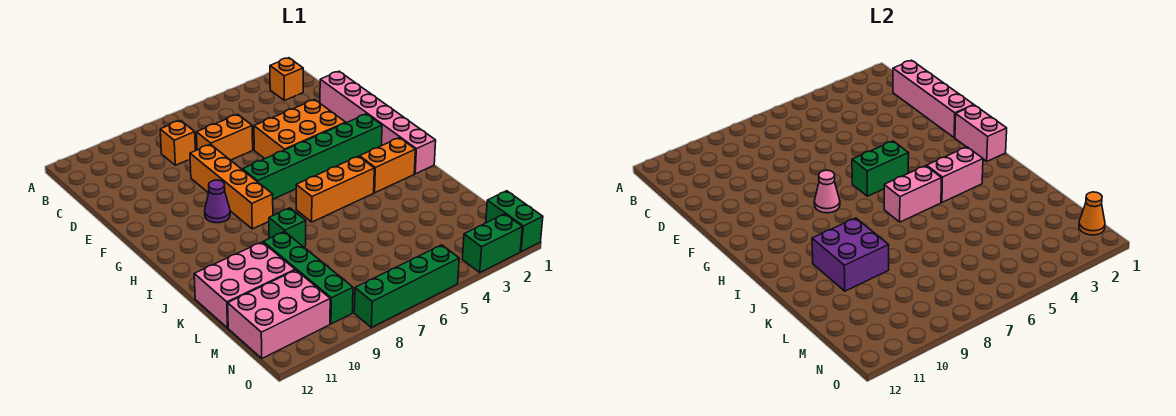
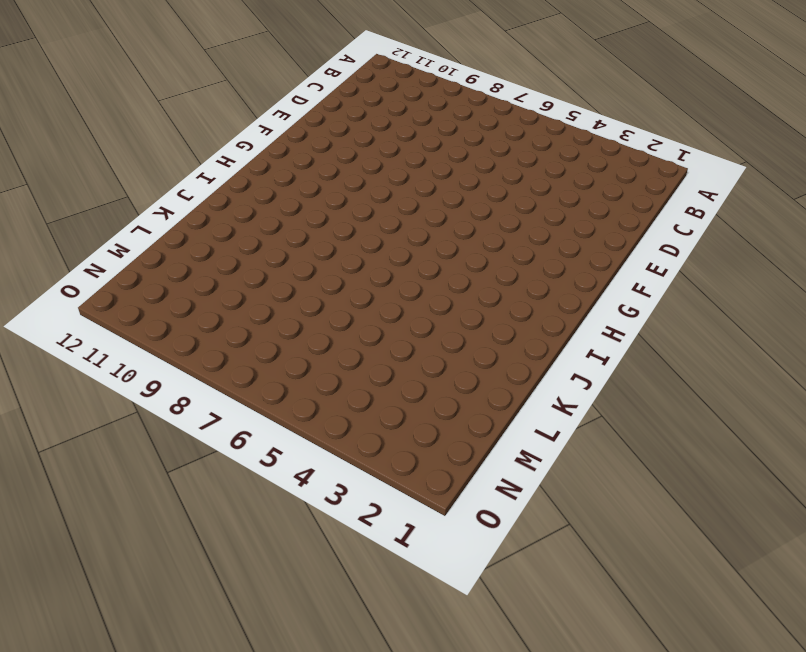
none -> orange 1x1 brick [270,58,303,100]
none -> orange 1x1 brick [160,121,195,165]
none -> pink 1x6 brick [320,71,436,174]

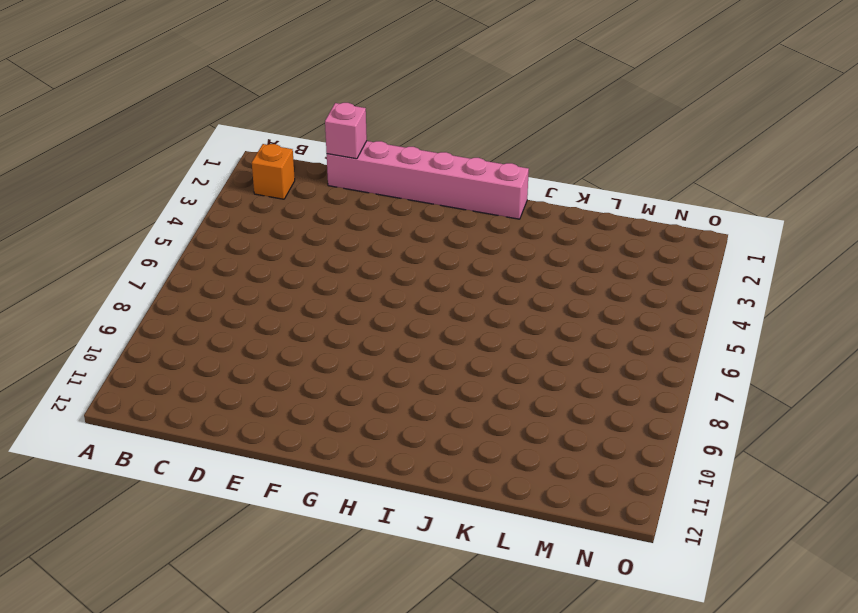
pink 1x1 brick [325,103,367,159] -> pink 1x4 brick [893,60,974,138]
none -> orange 1x1 brick [160,121,195,165]
none -> orange 1x2 brick [197,114,253,160]
none -> orange 2x3 brick [254,100,346,159]

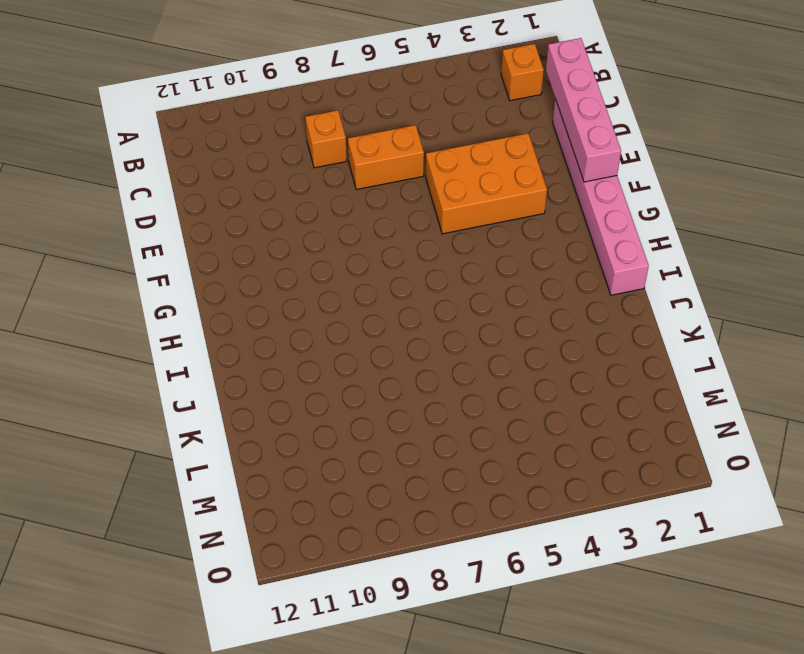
none -> orange 1x4 brick [190,144,273,229]
none -> green 1x6 brick [243,114,382,199]
none -> purple 1x1 cone [205,180,230,223]

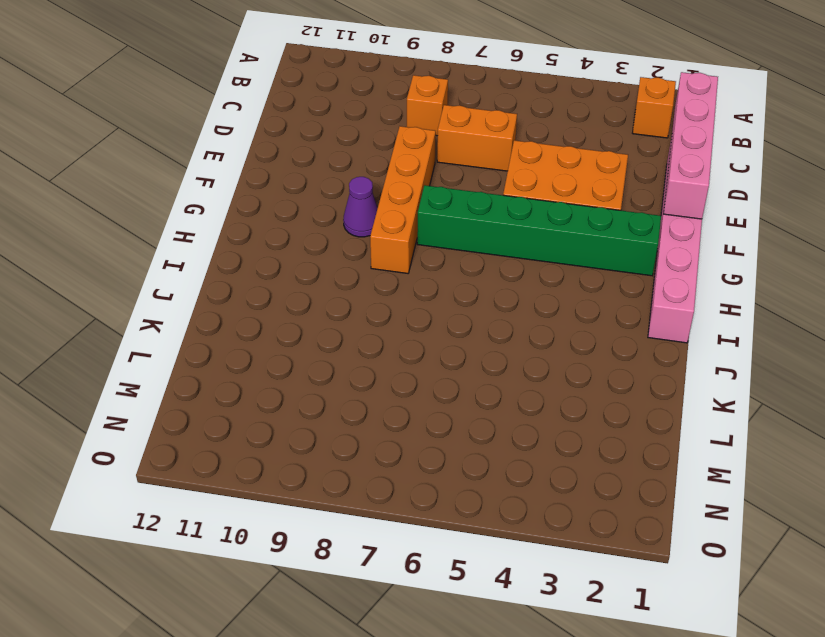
none -> orange 1x2 brick [360,138,415,193]
none -> orange 1x3 brick [296,156,374,222]
none -> green 1x1 brick [269,208,306,247]

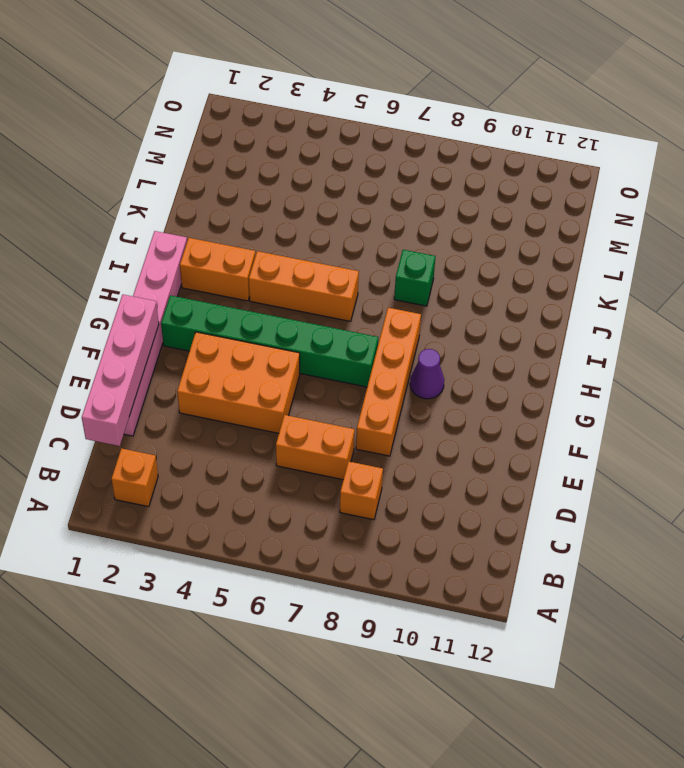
none -> green 1x4 brick [263,231,353,324]
none -> pink 2x3 brick [194,242,295,328]
none -> pink 2x3 brick [228,270,330,358]

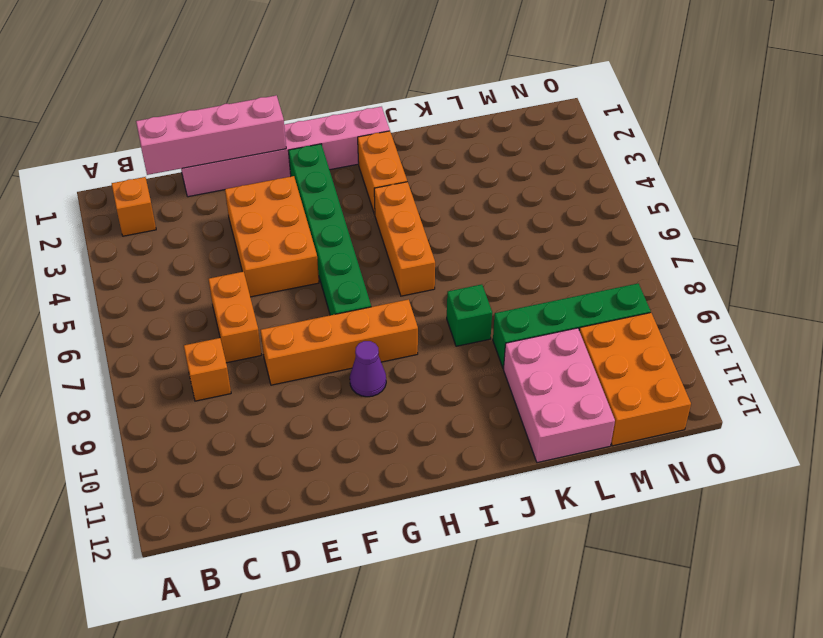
orange 2x3 brick [579,313,691,446] -> pink 2x3 brick [228,270,330,358]
none -> green 1x2 brick [486,191,543,252]
none -> green 1x2 brick [462,214,522,272]
none -> green 1x4 brick [354,245,459,328]

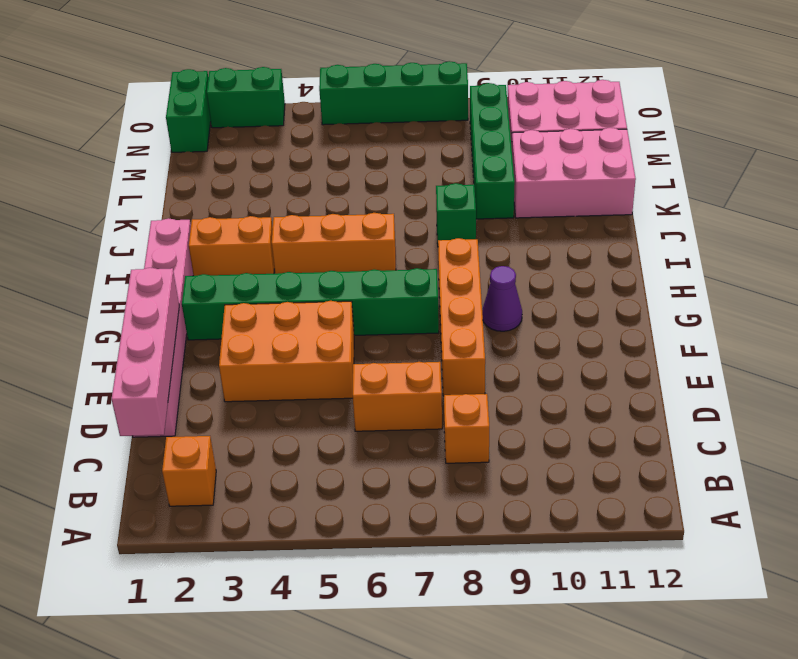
none -> pink 1x2 brick [955,105,1007,161]
none -> green 1x2 brick [852,141,909,196]
none -> pink 1x1 cone [814,170,840,213]

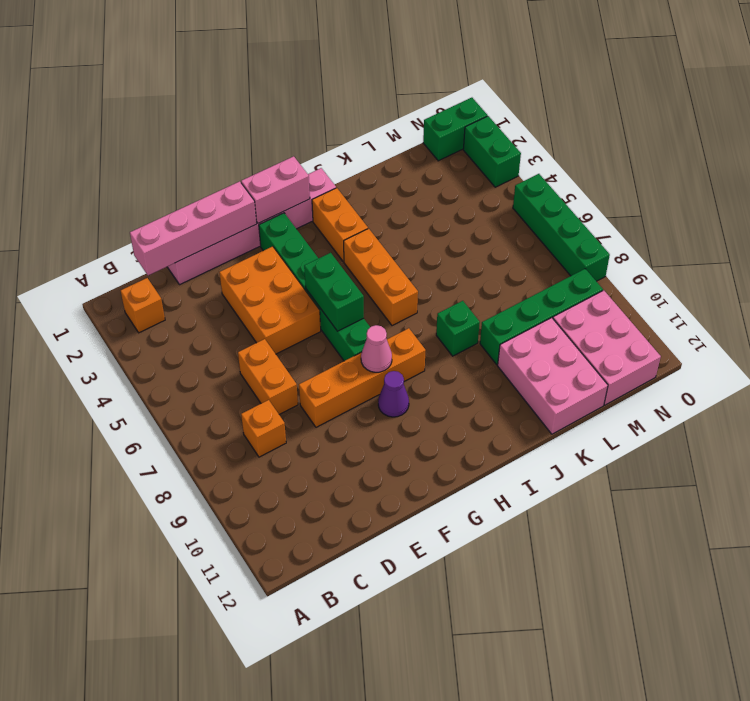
none -> pink 1x2 brick [927,147,983,202]
none -> pink 1x2 brick [884,166,941,222]
none -> purple 2x2 brick [812,218,889,291]

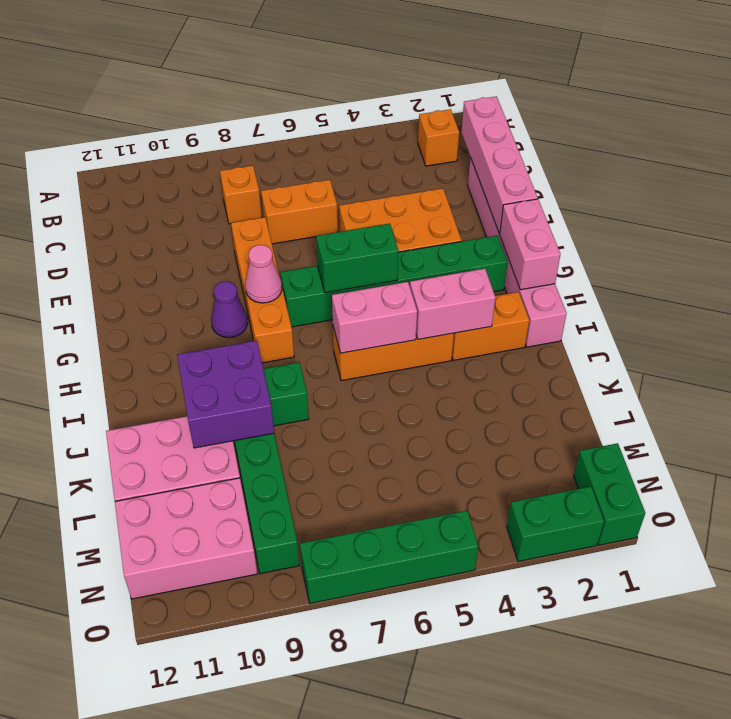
none -> orange 1x1 cone [1079,192,1105,235]

